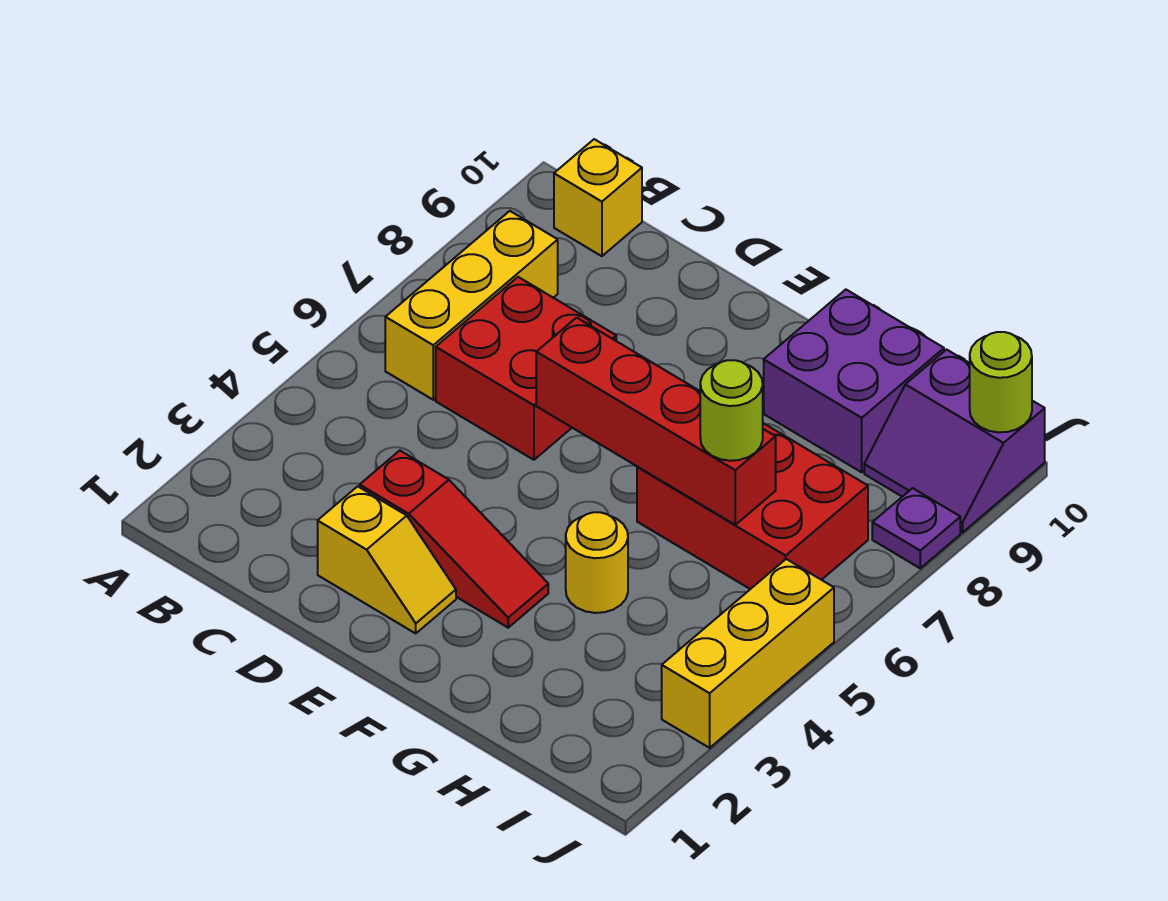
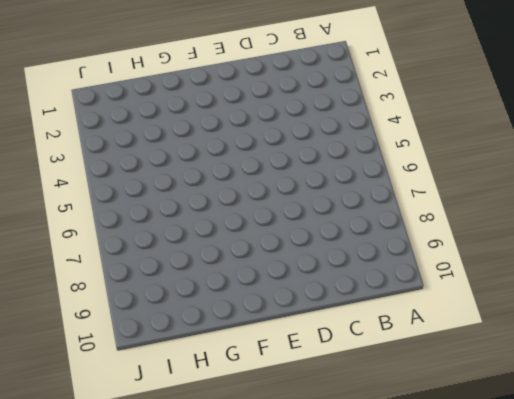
none -> yellow 1x3 brick [385,211,558,400]
none -> yellow 1x1 brick [554,139,642,256]
none -> red 2x2 brick [436,277,616,460]

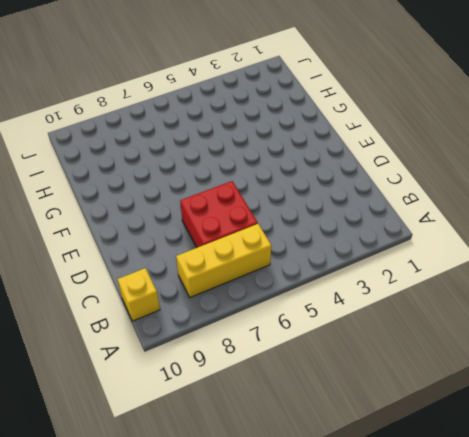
none -> yellow 1x2 slope [318,486,456,633]
none -> red 1x3 slope [360,451,548,628]
none -> yellow 1x1 round brick [566,512,628,613]

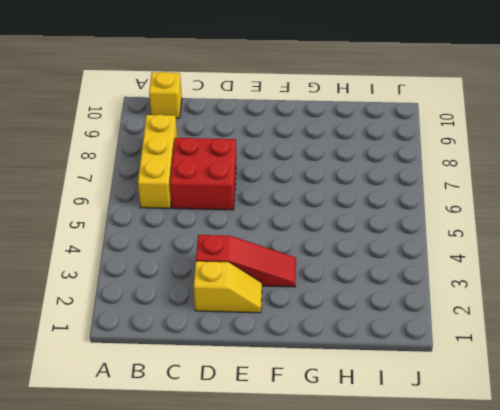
none -> yellow 1x1 round brick [566,512,628,613]
none -> red 2x3 brick [637,423,868,589]
none -> purple 2x2 brick [764,290,944,472]

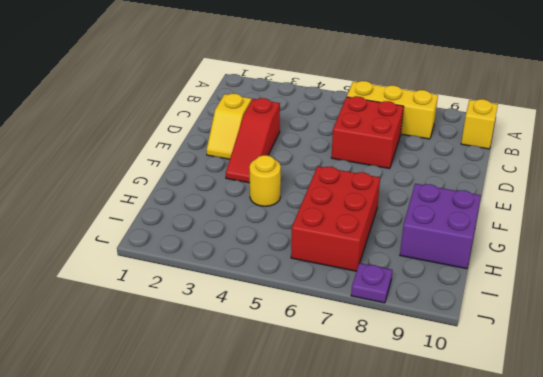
none -> purple 2x2 slope [864,350,1045,533]
none -> yellow 1x3 brick [662,559,834,748]
none -> red 1x4 brick [536,318,776,525]

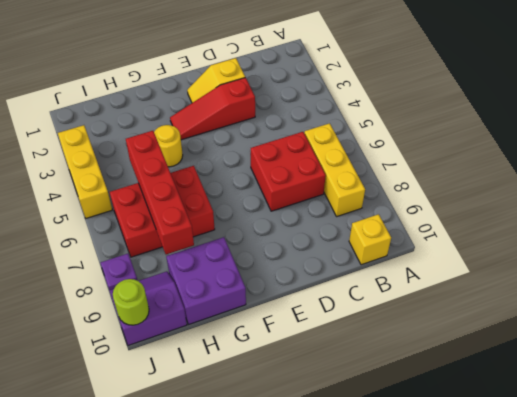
red 1x4 brick [126,131,194,254] -> red 1x4 brick turned to [536,318,776,525]
none -> lime 1x1 round brick [700,360,763,461]

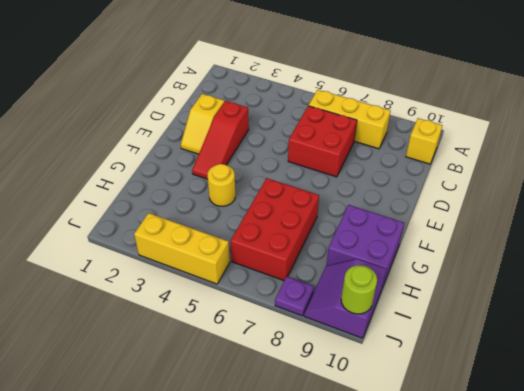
none -> red 1x4 brick [536,318,776,525]
none -> lime 1x1 round brick [700,360,763,461]

